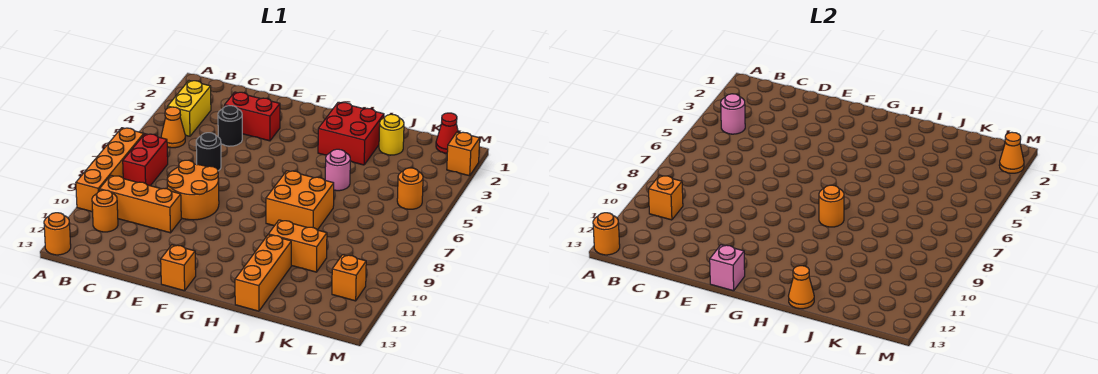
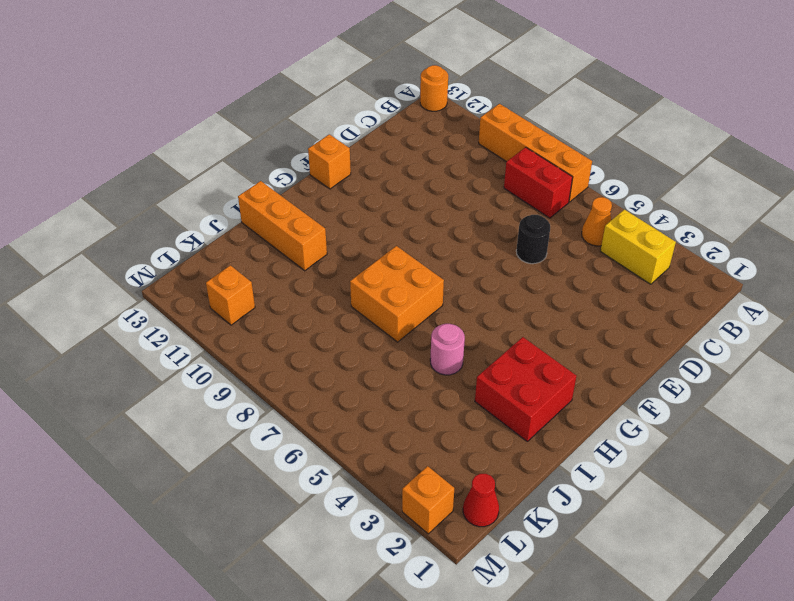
none -> orange 1x3 brick [99,175,181,233]
none -> orange 1x1 round brick [92,190,118,232]
none -> red 1x2 brick [225,92,280,141]

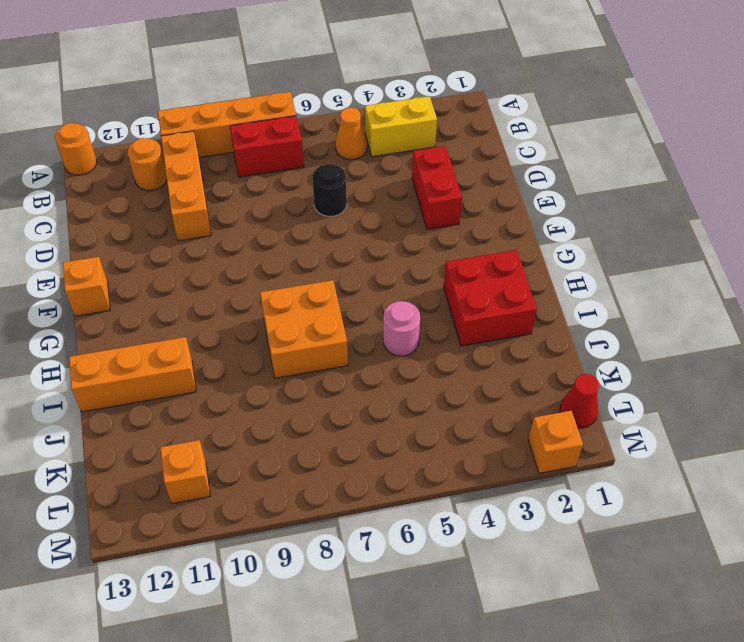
none -> black 1x1 round brick [218,106,242,146]
none -> orange 2x2 round brick [167,160,219,220]
none -> orange 1x2 brick [268,220,327,272]

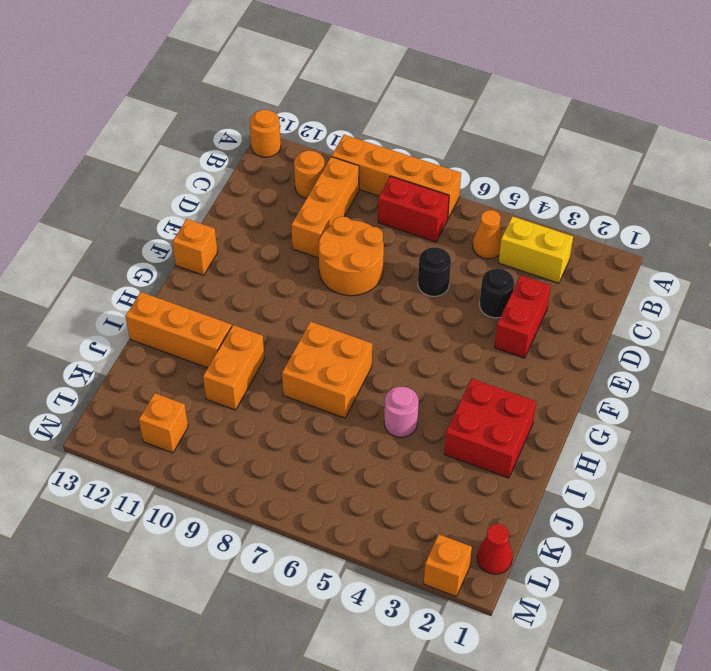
none -> yellow 1x1 round brick [379,114,404,155]
none -> orange 1x1 round brick [397,168,423,209]
none -> orange 1x1 round brick [593,213,620,255]

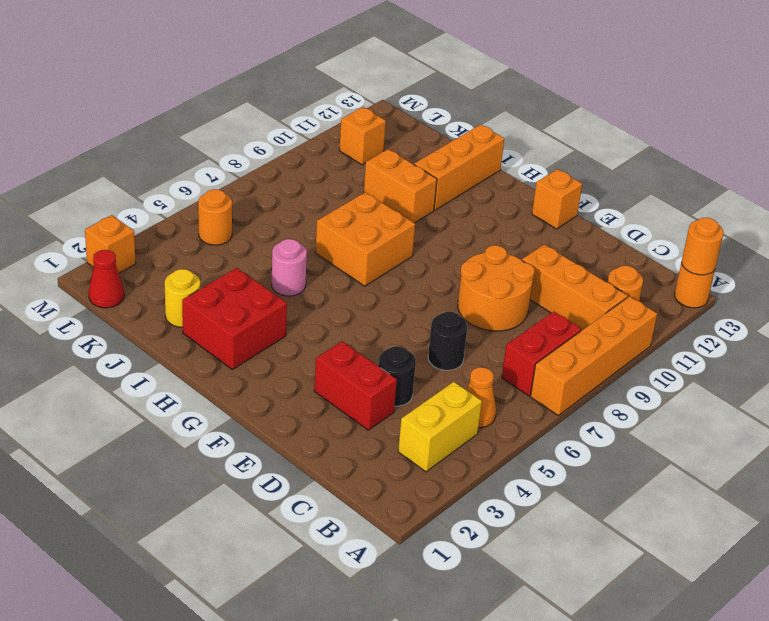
none -> pink 1x1 round brick [721,94,745,134]
none -> orange 1x1 brick [648,175,683,220]
none -> pink 1x1 brick [710,245,745,291]

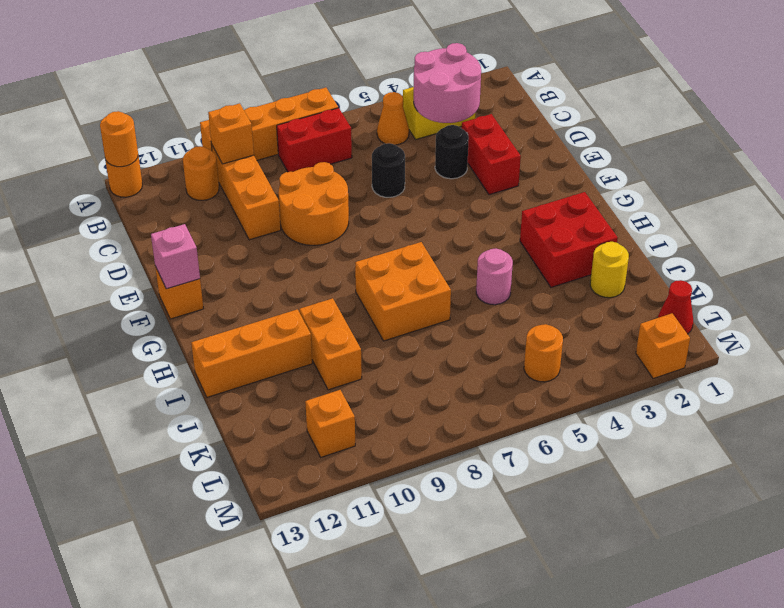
pink 2x2 round brick [414,43,481,123] -> pink 1x1 round brick [721,94,745,134]
none -> orange 1x1 round brick [819,185,844,227]
none -> orange 1x1 cone [789,266,814,309]
none -> orange 1x1 cone [999,132,1024,173]

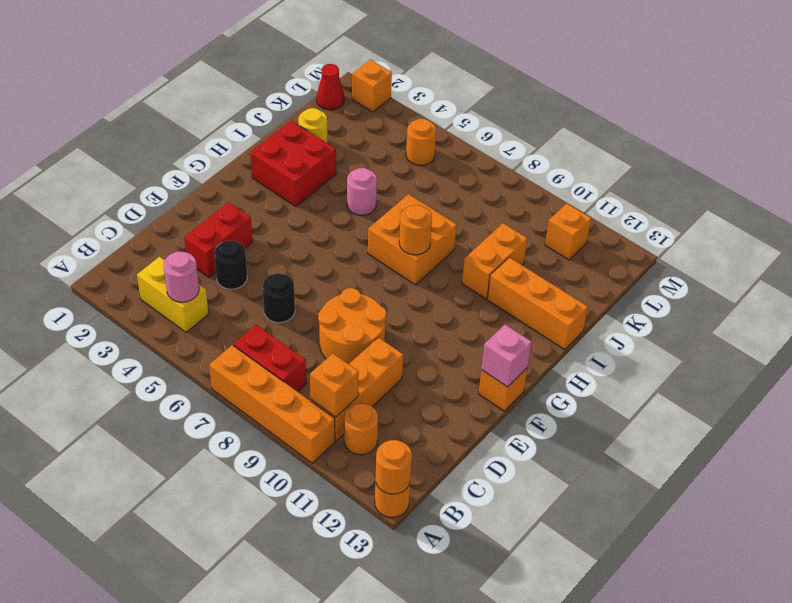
none -> orange 1x1 cone [161,107,185,148]
none -> orange 1x1 cone [789,266,814,309]
none -> orange 1x1 cone [999,132,1024,173]

